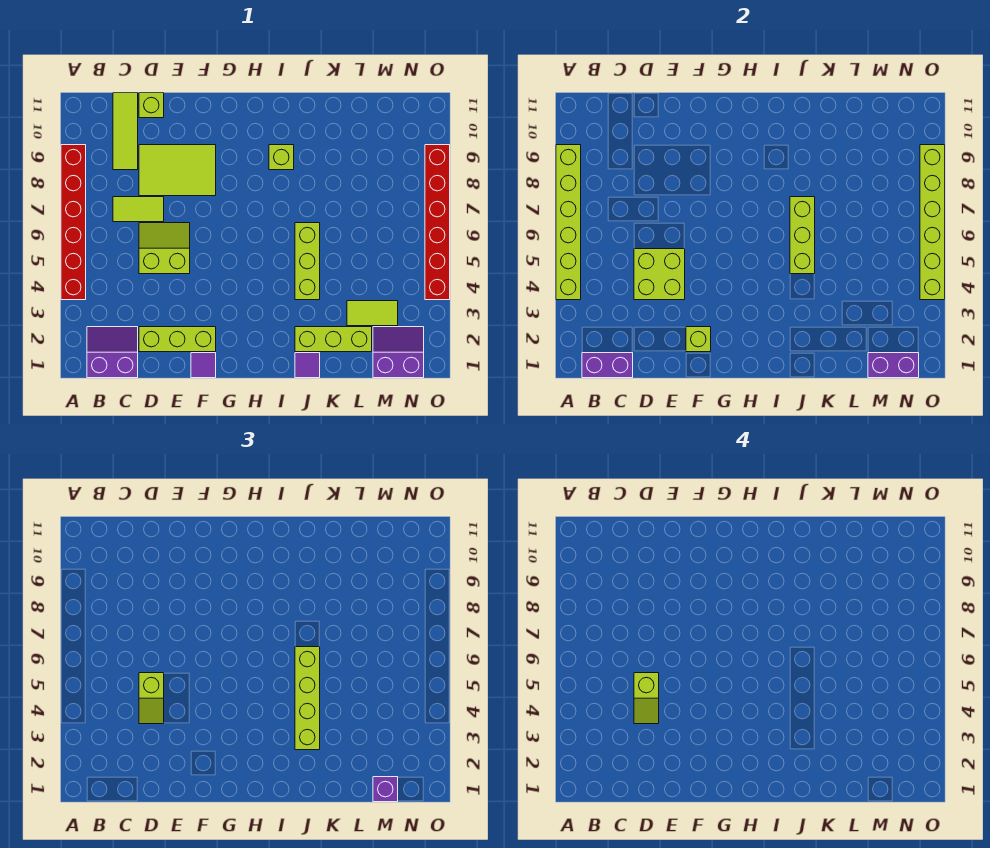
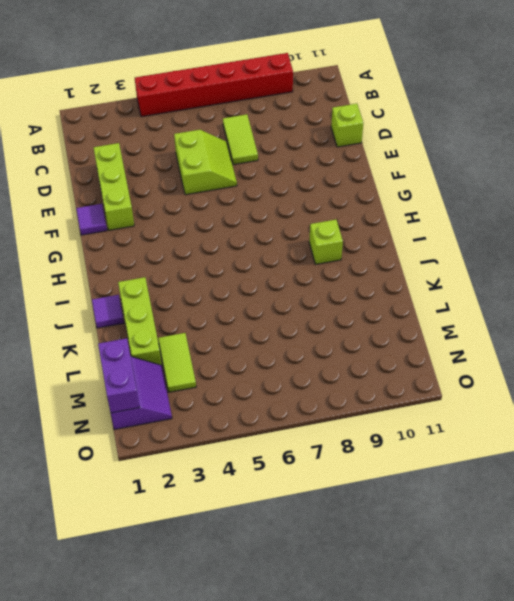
none -> purple 2x2 slope [87,327,138,378]
none -> lime 1x3 tile [113,93,138,170]
none -> lime 2x3 tile [139,145,216,196]

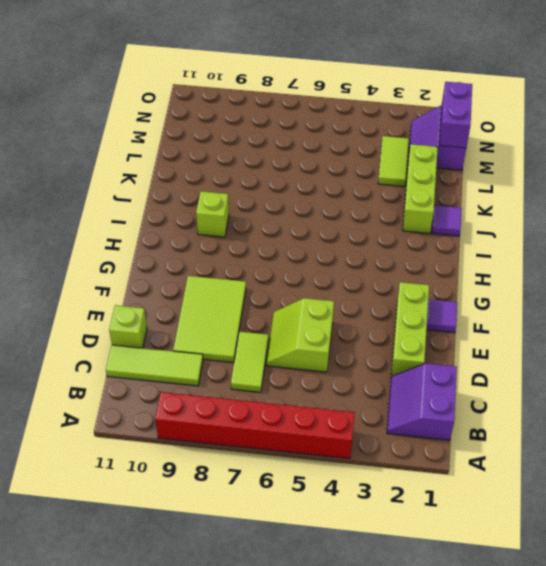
none -> lime 1x3 brick [295,223,320,300]
none -> red 1x6 brick [425,145,450,300]
none -> lime 1x6 brick [556,145,581,300]

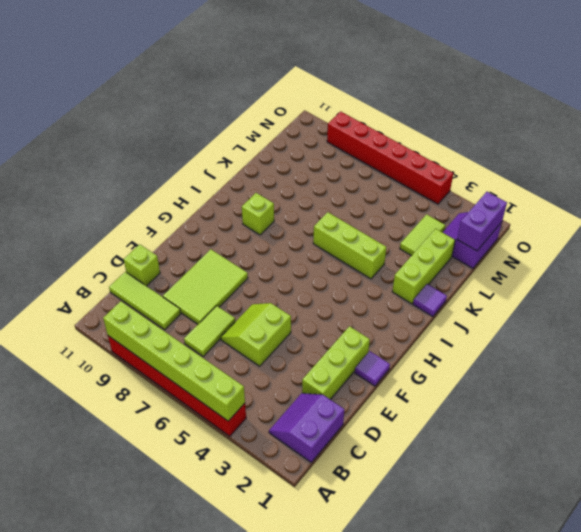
none -> purple 1x2 brick [582,353,633,378]
none -> lime 2x2 brick [634,249,685,300]
none -> lime 1x1 brick [686,327,711,352]

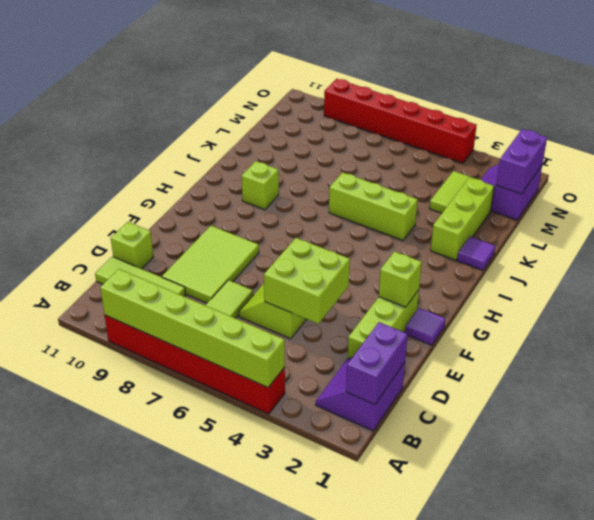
none -> lime 1x3 brick [790,197,815,274]
none -> lime 1x6 brick [920,145,945,300]
none -> lime 1x2 slope [139,673,164,724]

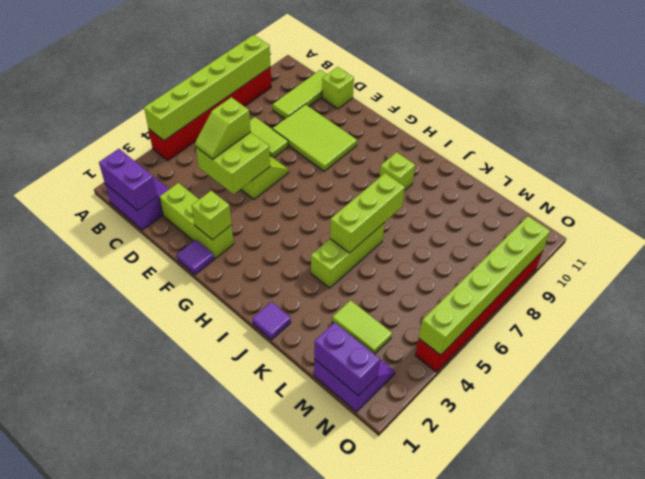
none -> lime 1x3 brick [295,327,372,352]
none -> lime 1x4 brick [295,647,320,750]
none -> purple 1x1 brick [373,777,398,802]

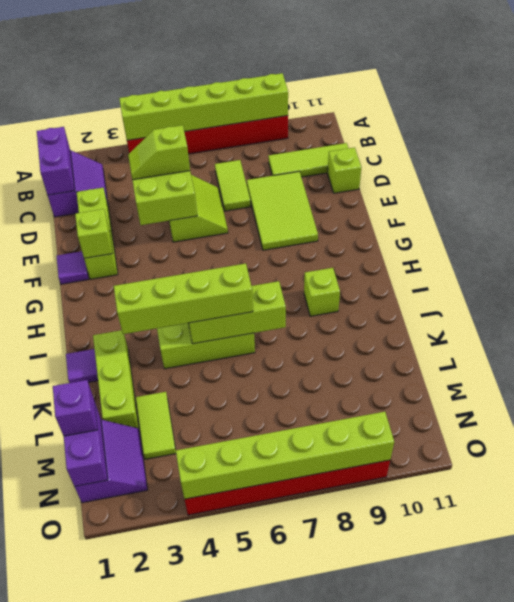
none -> lime 1x2 slope [634,673,659,724]

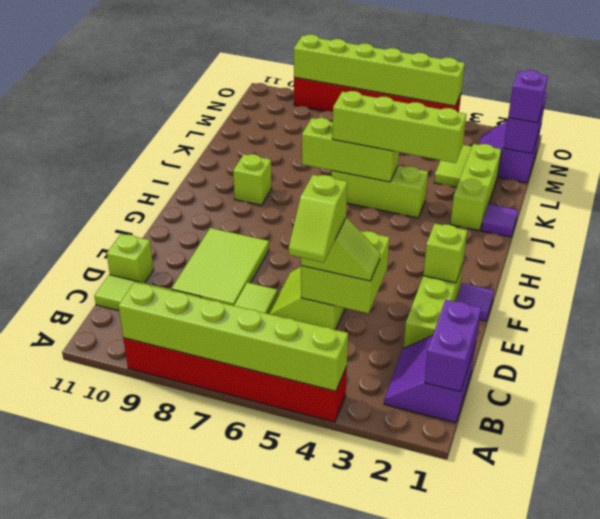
lime 1x2 slope [289,175,347,262] -> lime 1x2 slope turned to [634,673,659,724]

